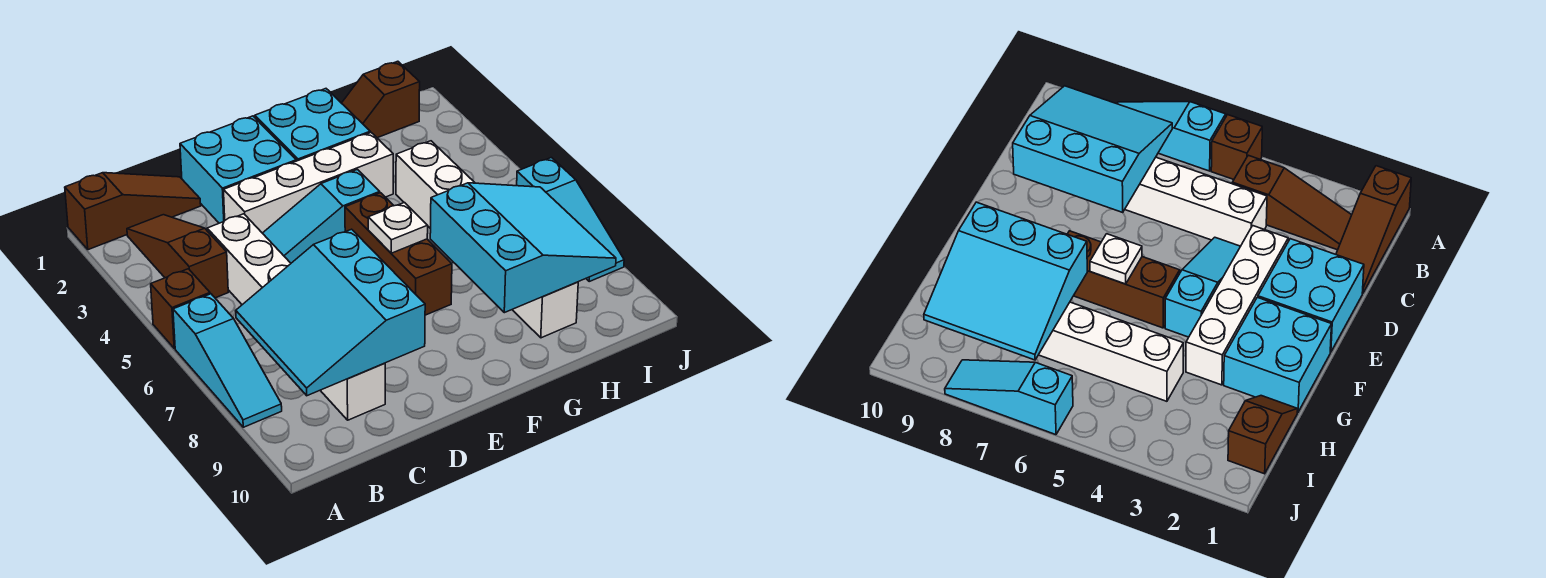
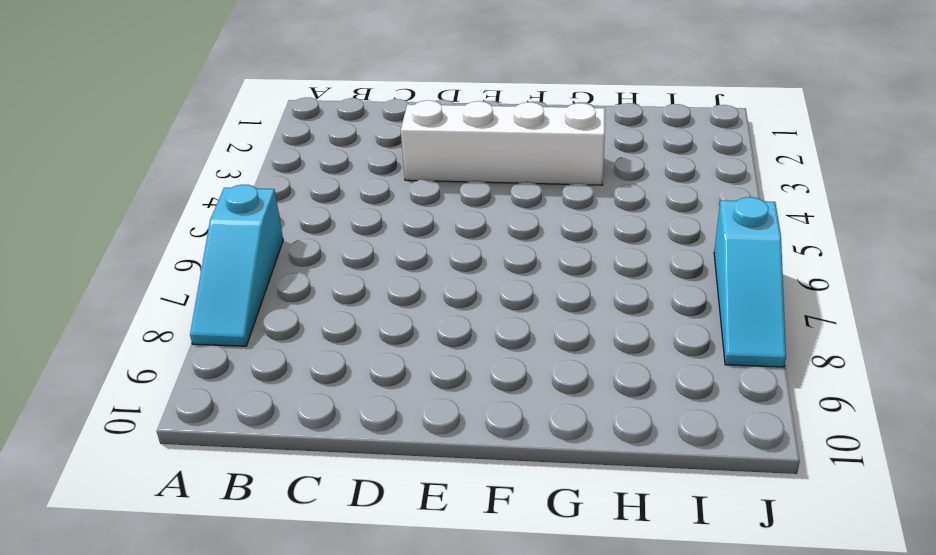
none -> brown 1x3 slope [65,173,201,250]
none -> brown 1x1 brick [151,269,210,348]
none -> brown 1x3 slope [127,215,228,298]

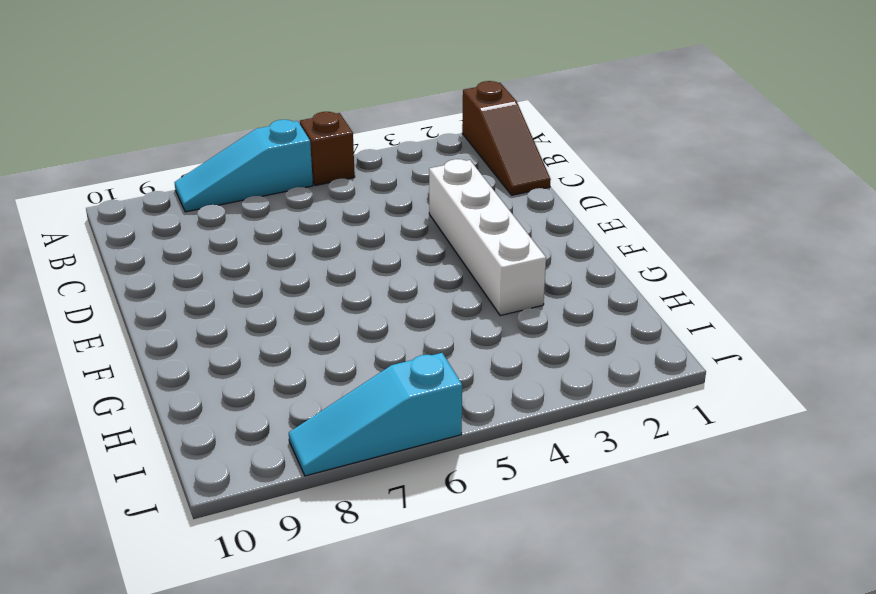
none -> brown 1x3 slope [127,215,228,298]
none -> white 1x6 brick [207,214,385,420]
none -> cyan 2x2 brick [180,116,296,223]

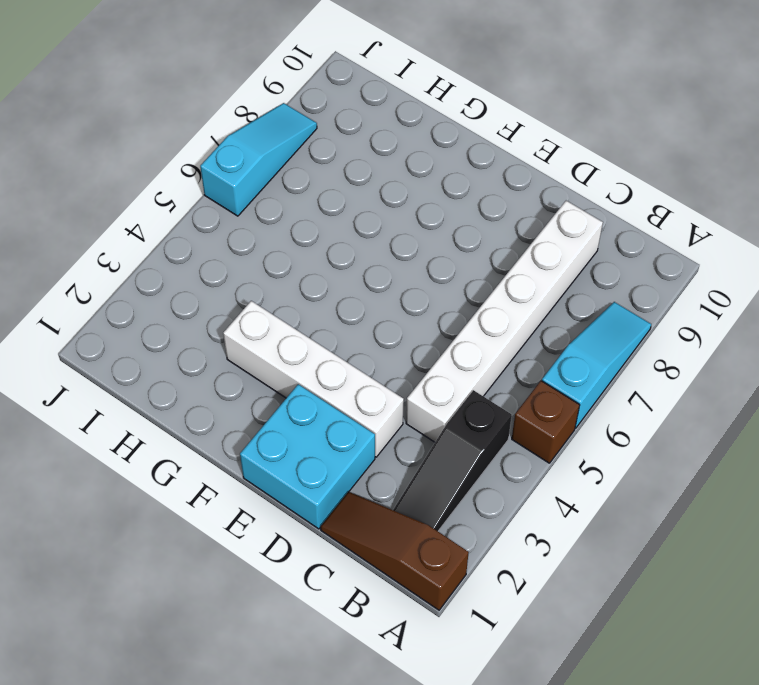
black 1x3 slope [393,390,512,531] -> brown 1x3 slope [127,215,228,298]
none -> cyan 1x3 slope [263,169,380,263]
none -> cyan 2x2 brick [255,89,370,161]
none -> brown 1x3 brick [345,193,452,315]

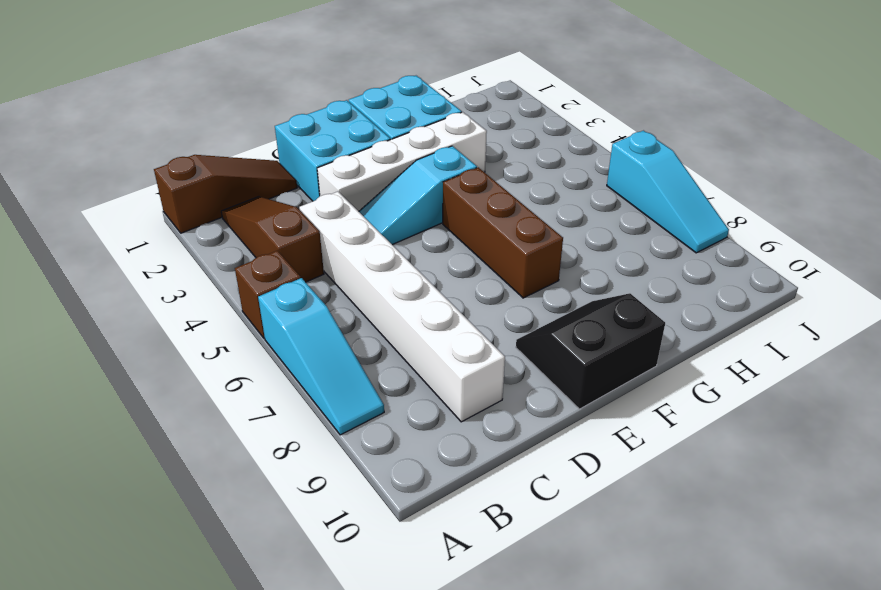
black 2x2 slope [516,294,665,409] -> none
none -> brown 1x2 slope [342,61,420,138]
none -> white 1x6 brick [396,141,578,338]
none -> cyan 3x3 slope [236,229,425,396]

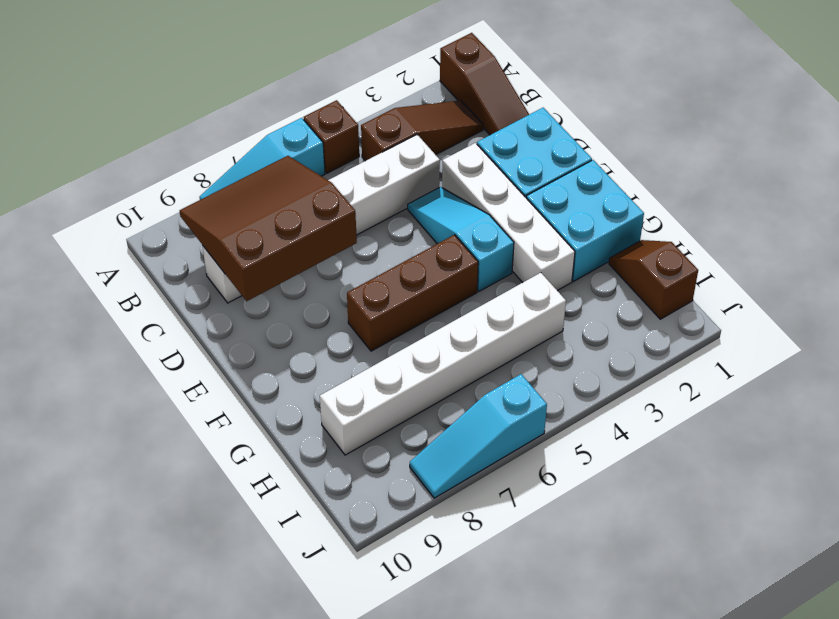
brown 3x3 slope [180,156,357,301] -> cyan 3x3 slope [236,229,425,396]
none -> white 1x1 plate [368,203,428,253]
none -> cyan 3x3 slope [430,183,616,313]

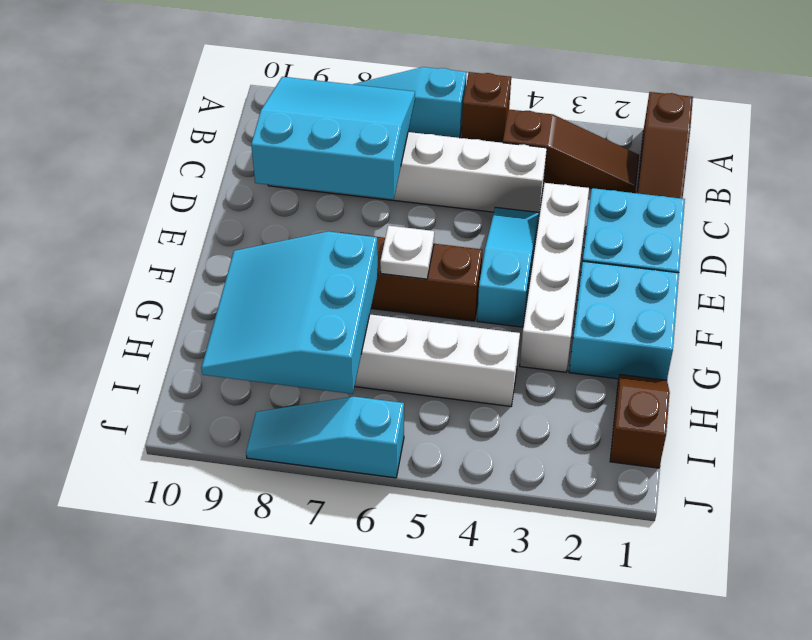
cyan 3x3 slope [201,231,378,394] -> cyan 3x3 slope turned to [430,183,616,313]

